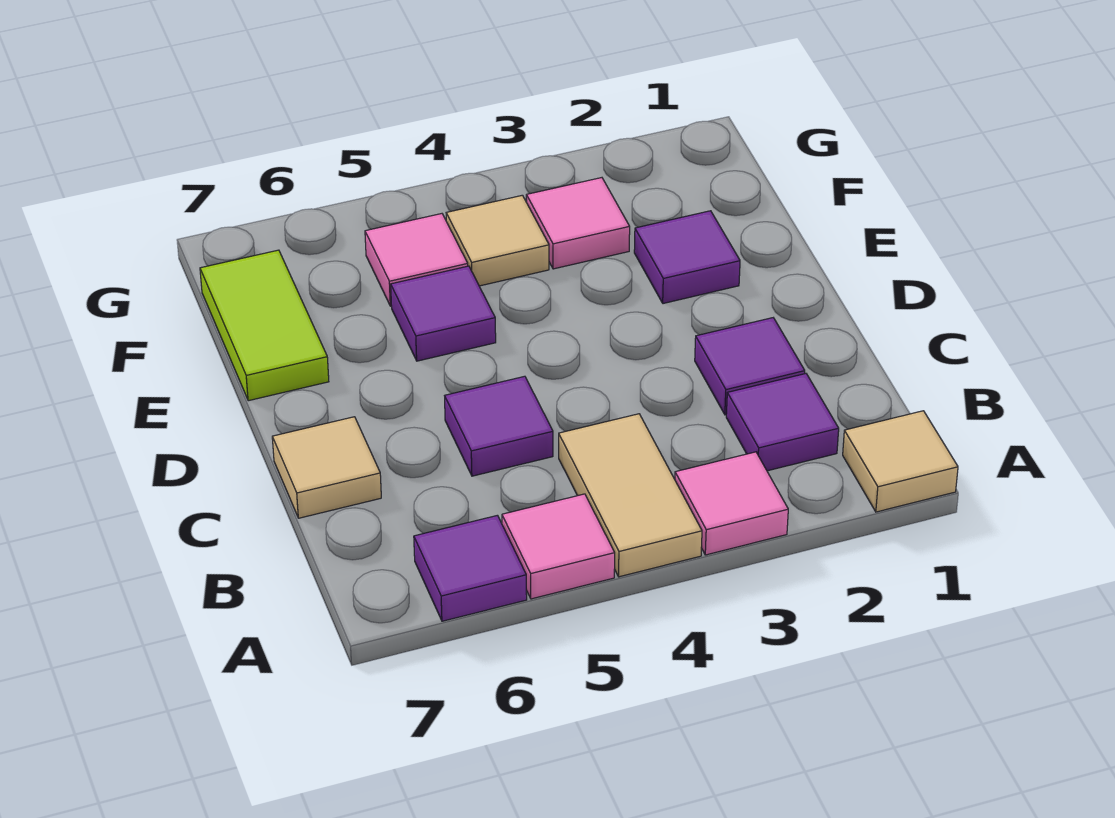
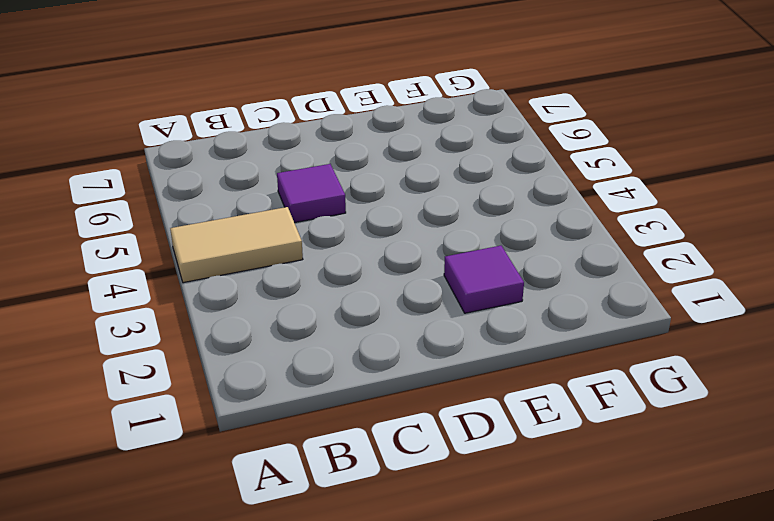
none -> tan 1x1 tile [843,411,958,512]
none -> pink 1x1 tile [675,452,788,555]
none -> pink 1x1 tile [502,494,615,599]

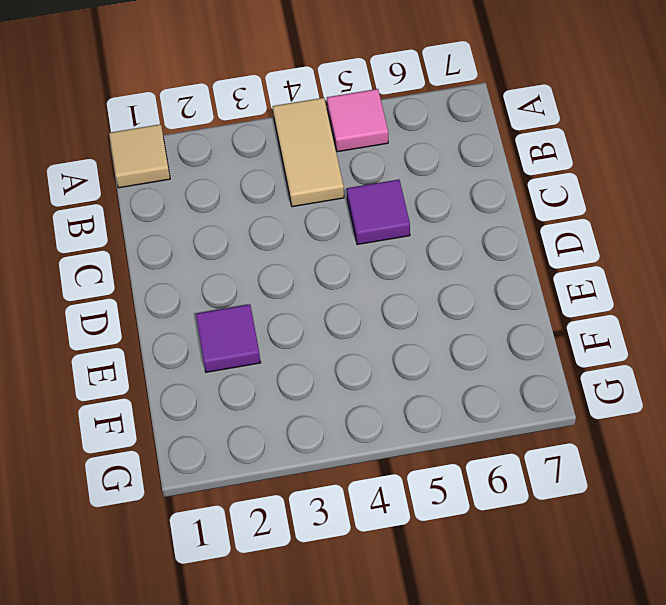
none -> pink 1x1 tile [675,452,788,555]
none -> purple 1x1 tile [414,515,527,621]
none -> purple 1x1 tile [726,374,839,471]

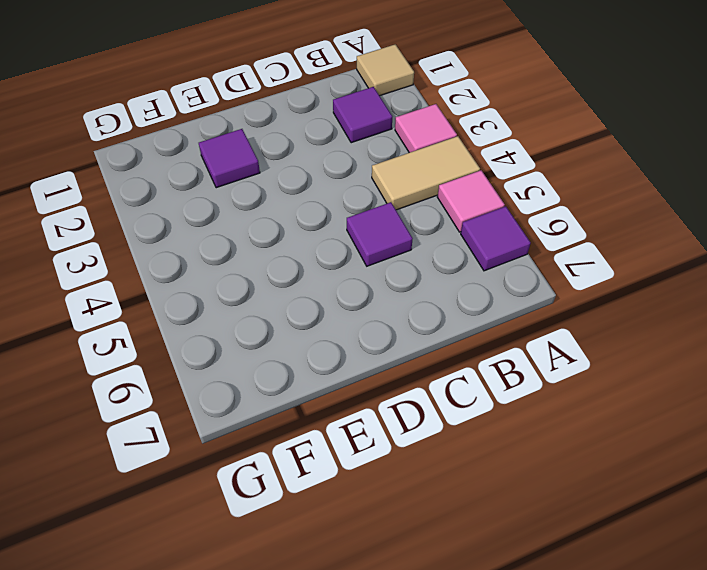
none -> purple 1x1 tile [695,318,805,415]
none -> tan 1x1 tile [272,417,381,518]
none -> purple 1x1 tile [391,266,496,361]

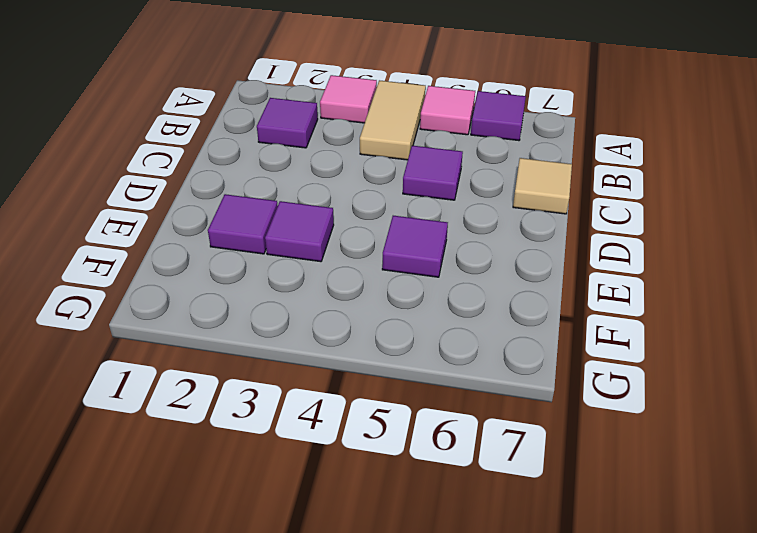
purple 1x1 tile [265,201,334,262] -> purple 1x1 tile moved to [695,318,805,415]
none -> tan 1x1 tile [843,411,958,512]
none -> lime 1x2 tile [200,250,329,401]
none -> pink 1x1 tile [526,178,630,269]

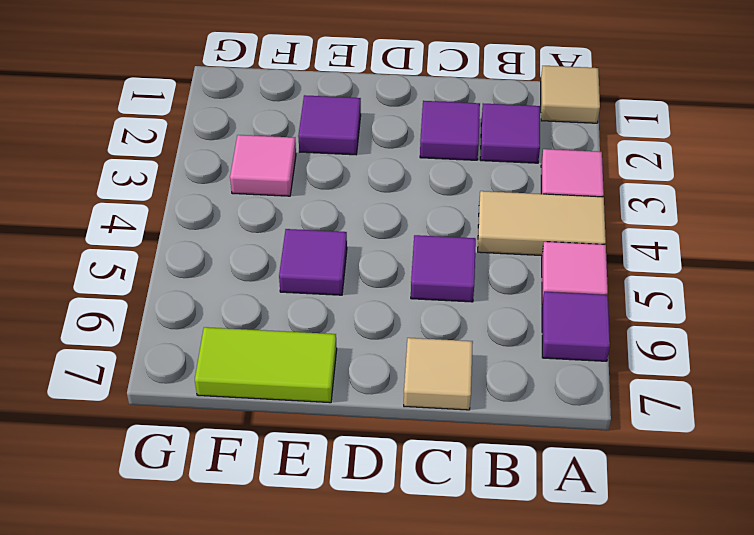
none -> tan 1x1 tile [446,195,549,286]
none -> pink 1x1 tile [365,214,468,306]

